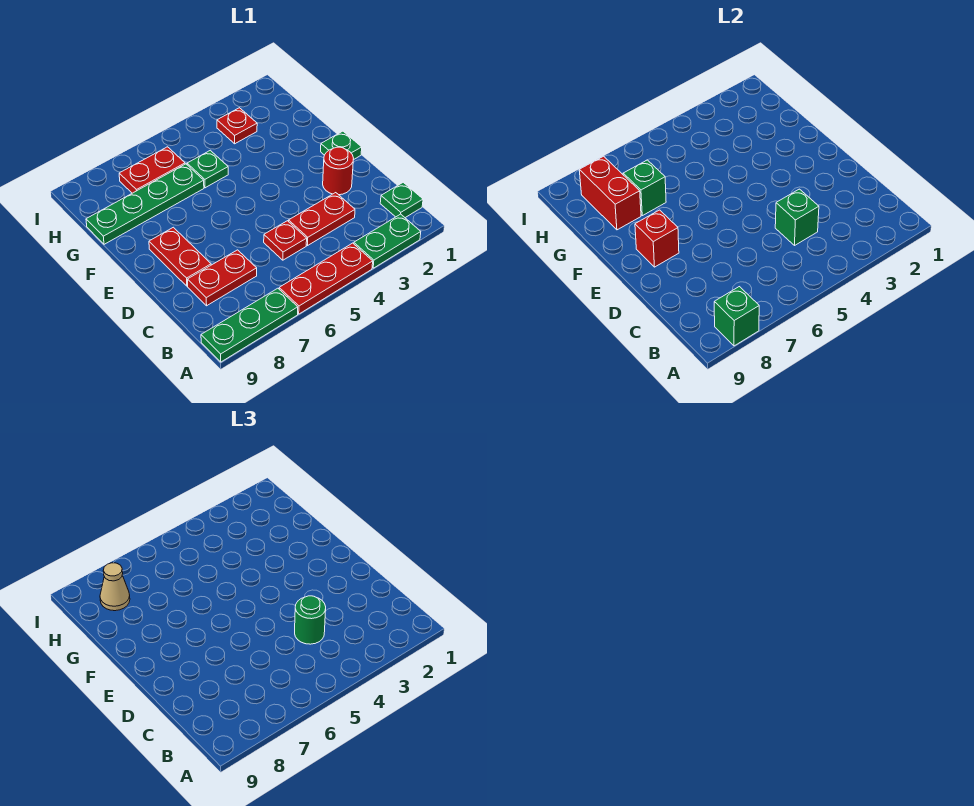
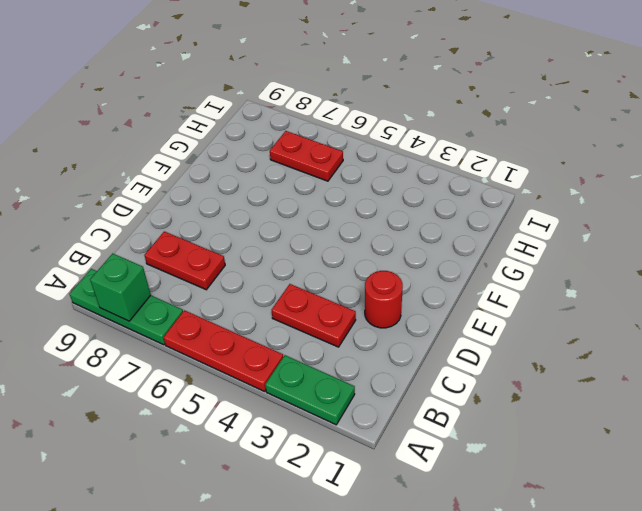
none -> green 1x1 plate [380,182,423,218]
none -> red 1x1 plate [264,221,307,260]
none -> red 1x2 plate [149,227,211,286]

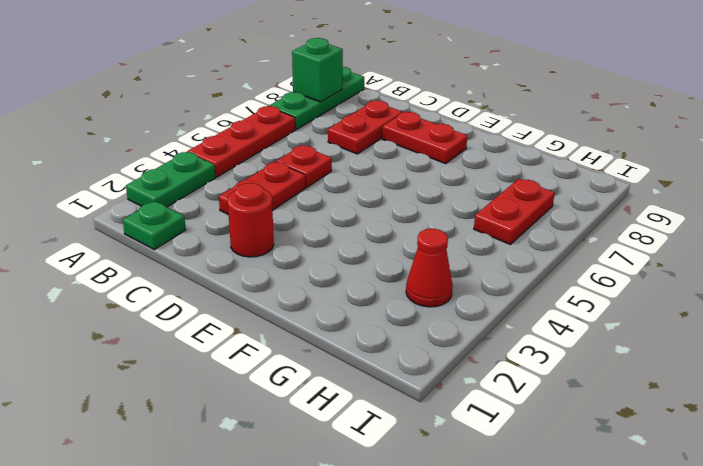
red 1x1 cone [406,229,453,307] -> red 1x1 plate [217,108,257,144]
none -> green 1x1 plate [321,131,362,160]
none -> green 1x1 plate [187,150,228,188]
none -> green 1x4 plate [86,164,204,244]

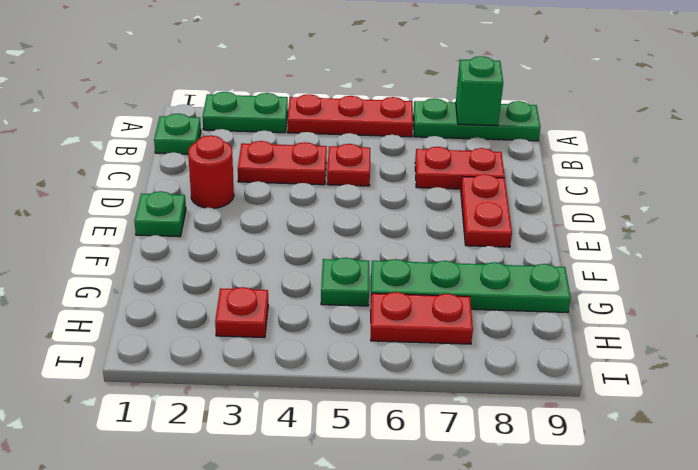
none -> green 1x1 brick [775,189,819,245]
none -> red 1x1 brick [635,210,679,267]
none -> green 1x1 brick [623,160,666,216]

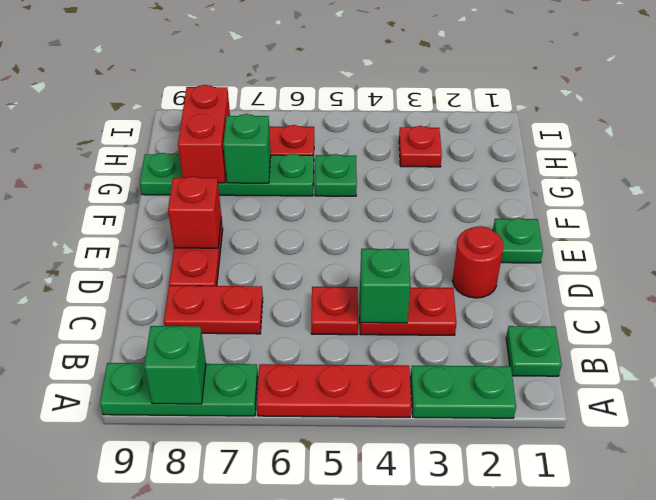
none -> green 1x1 round brick [295,596,326,644]
none -> tan 1x1 cone [100,563,130,611]

